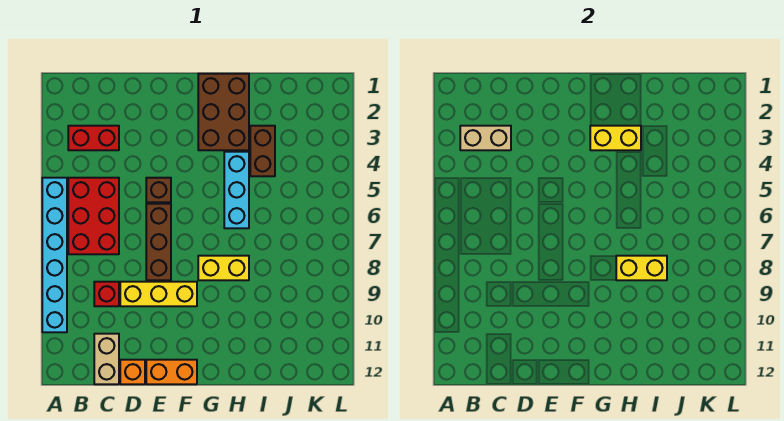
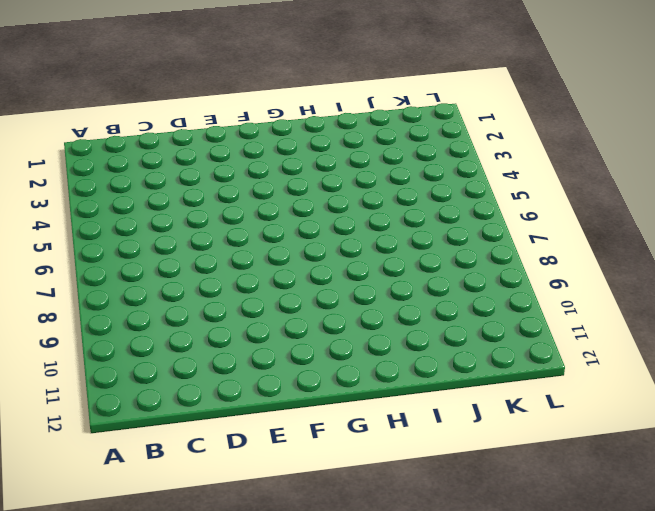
none -> cyan 1x6 brick [42,178,67,332]
none -> red 1x2 brick [68,126,119,150]
none -> red 2x3 brick [68,178,119,254]

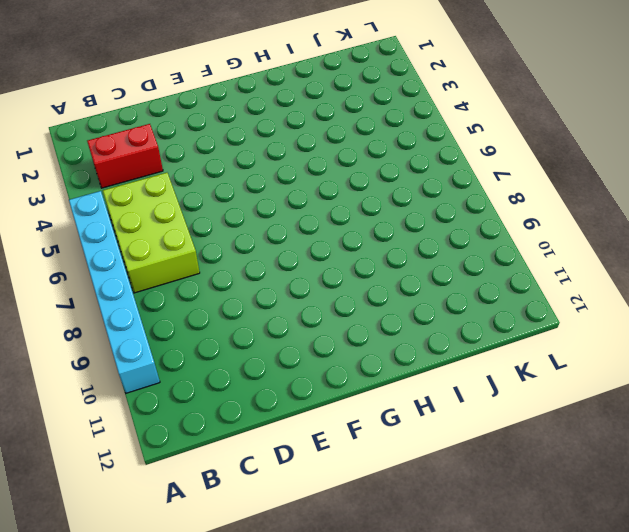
lime 2x3 brick [103,173,200,293] -> red 2x3 brick [68,178,119,254]
none -> red 1x1 brick [94,282,119,306]
none -> tan 1x2 brick [94,334,119,384]
none -> yellow 1x3 brick [120,282,197,306]

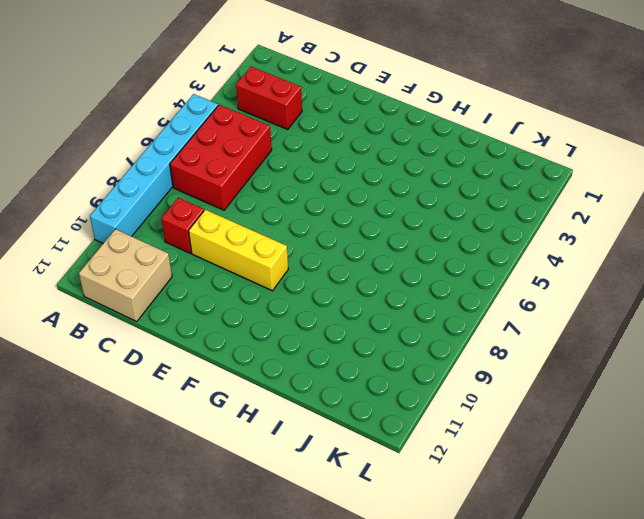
tan 2x2 brick [79,229,172,321] -> tan 1x2 brick [94,334,119,384]
none -> orange 1x1 brick [120,360,145,384]
none -> brown 1x1 brick [146,178,171,202]
none -> brown 1x3 brick [146,204,171,280]

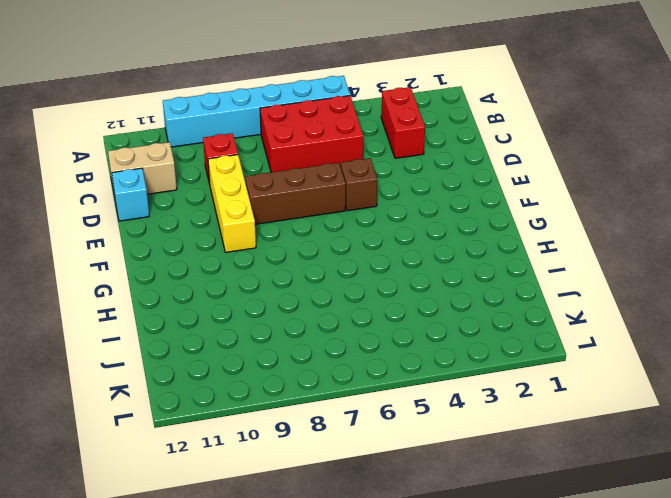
cyan 1x1 brick [112,168,149,221] -> orange 1x1 brick [120,360,145,384]
none -> orange 1x2 brick [146,360,197,384]
none -> brown 2x3 brick [198,74,249,150]
none -> yellow 1x2 brick [198,256,249,280]

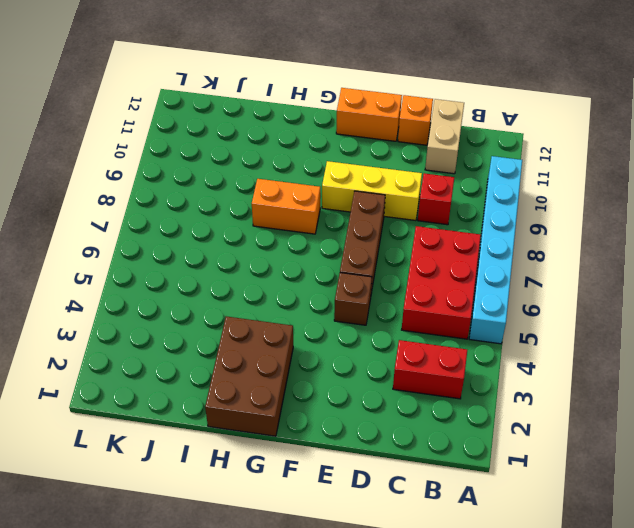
orange 1x2 brick [252,179,320,234] -> yellow 1x2 brick [198,256,249,280]
none -> cyan 1x3 brick [224,152,249,228]
none -> brown 1x2 brick [250,126,275,176]
none -> tan 1x2 brick [460,126,511,150]

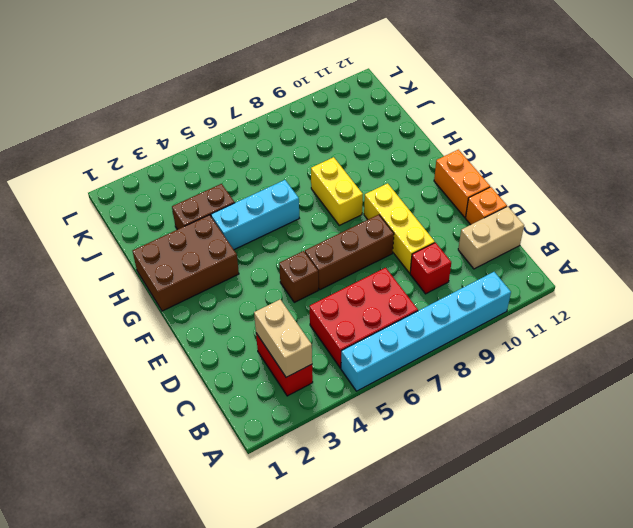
none -> yellow 1x2 brick [590,126,641,150]
none -> yellow 1x2 brick [616,256,667,280]

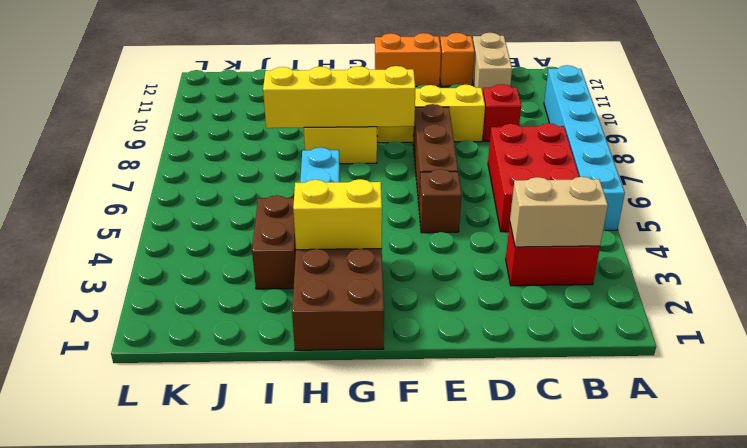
yellow 1x4 brick [263,66,416,128] -> yellow 1x2 brick [616,256,667,280]

